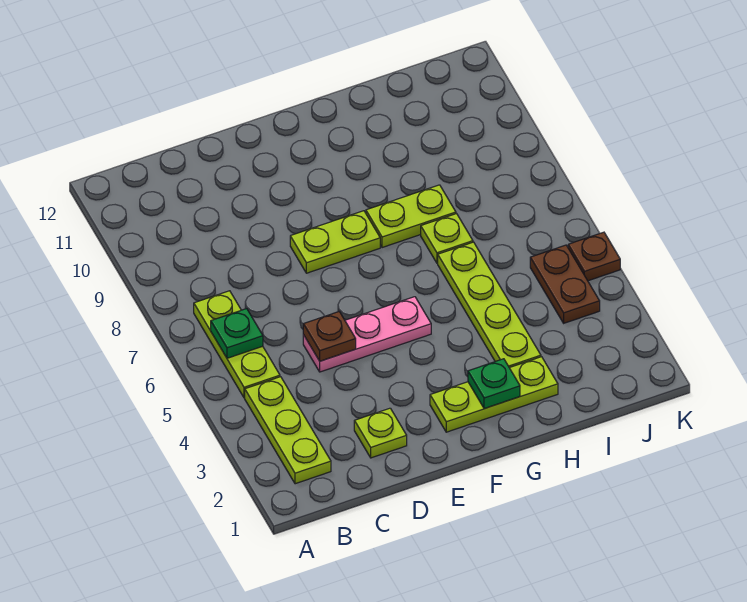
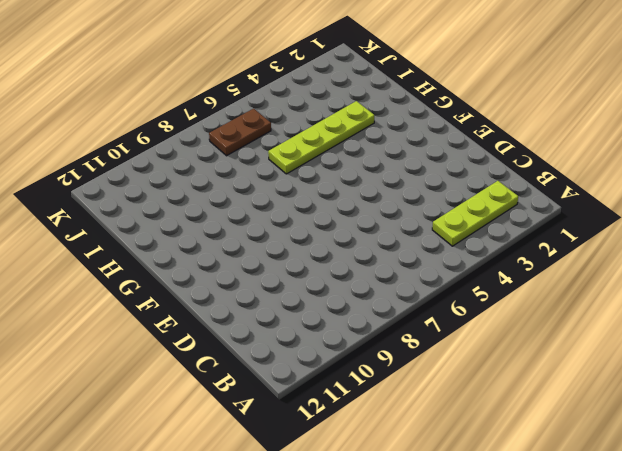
brown 1x2 plate [209,109,271,156] -> brown 1x2 plate moved to [530,245,600,323]
none -> lime 1x3 plate [194,291,280,398]
none -> lime 1x1 plate [354,408,407,458]
none -> pink 1x3 plate [303,297,431,372]

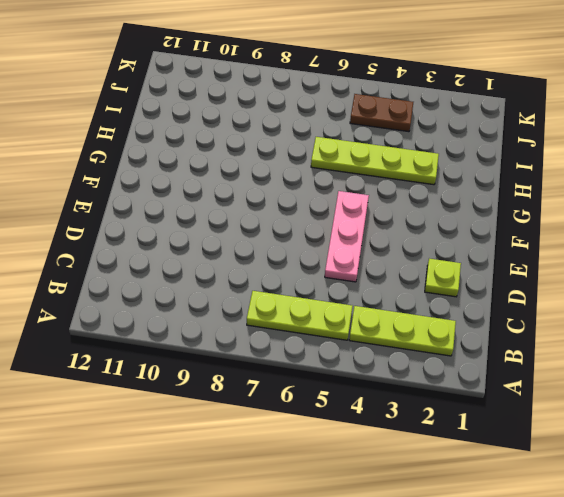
none -> lime 1x2 plate [290,211,380,273]
none -> lime 1x3 plate [430,357,558,432]
none -> lime 1x2 plate [366,185,456,248]

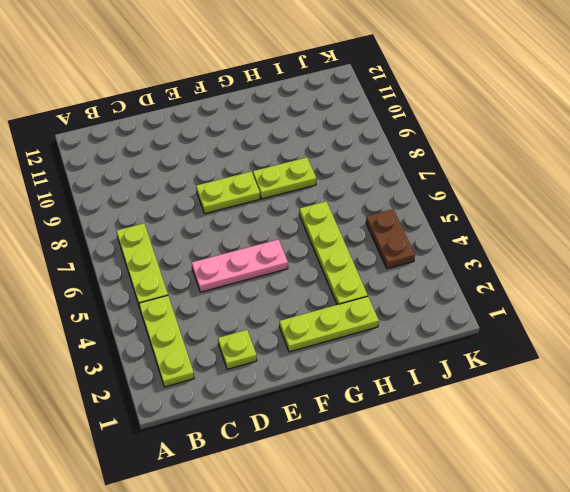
none -> lime 1x1 plate [421,214,473,263]
none -> brown 1x1 plate [568,232,620,281]
none -> green 1x1 plate [211,309,263,358]

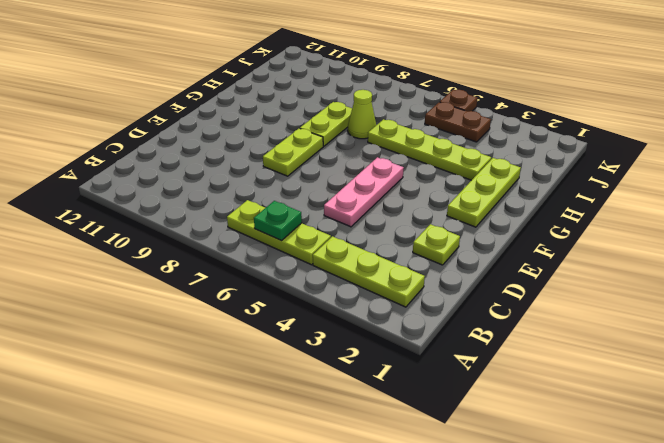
lime 1x1 cone [348,90,376,139] -> lime 1x1 plate [421,214,473,263]
none -> brown 1x1 plate [303,312,356,361]
none -> green 1x1 plate [468,359,520,409]

